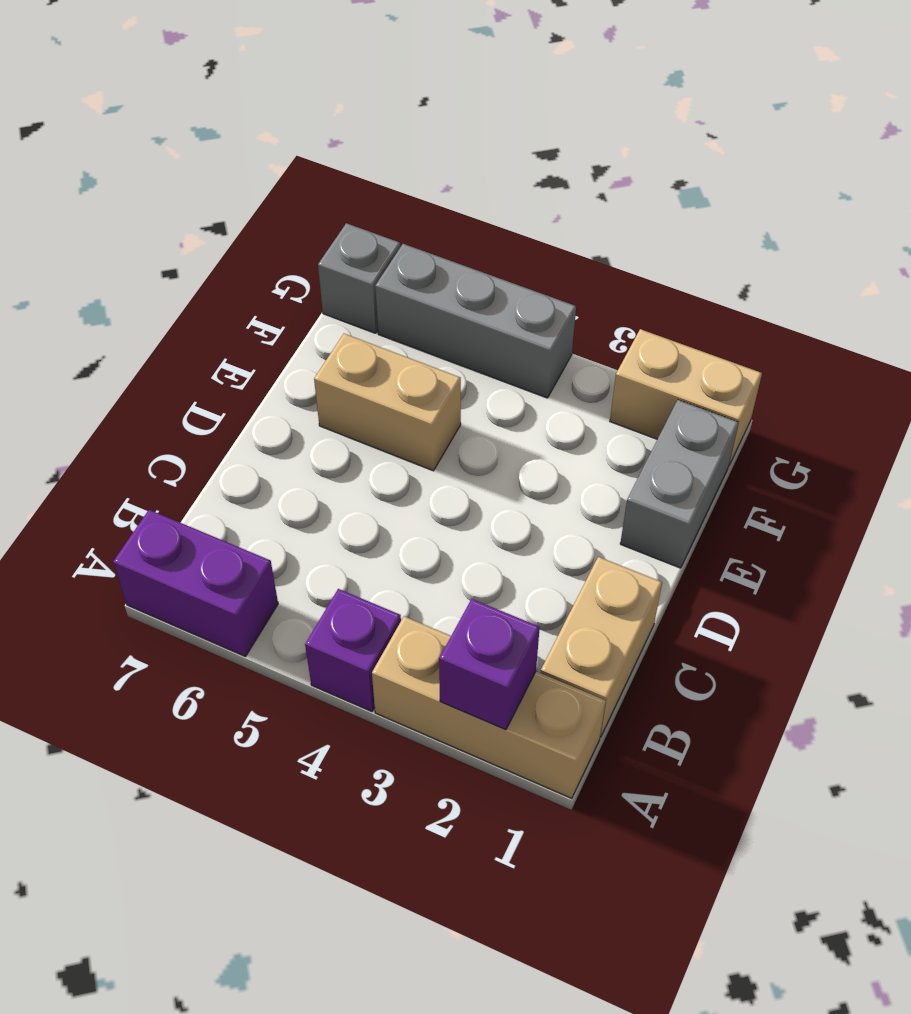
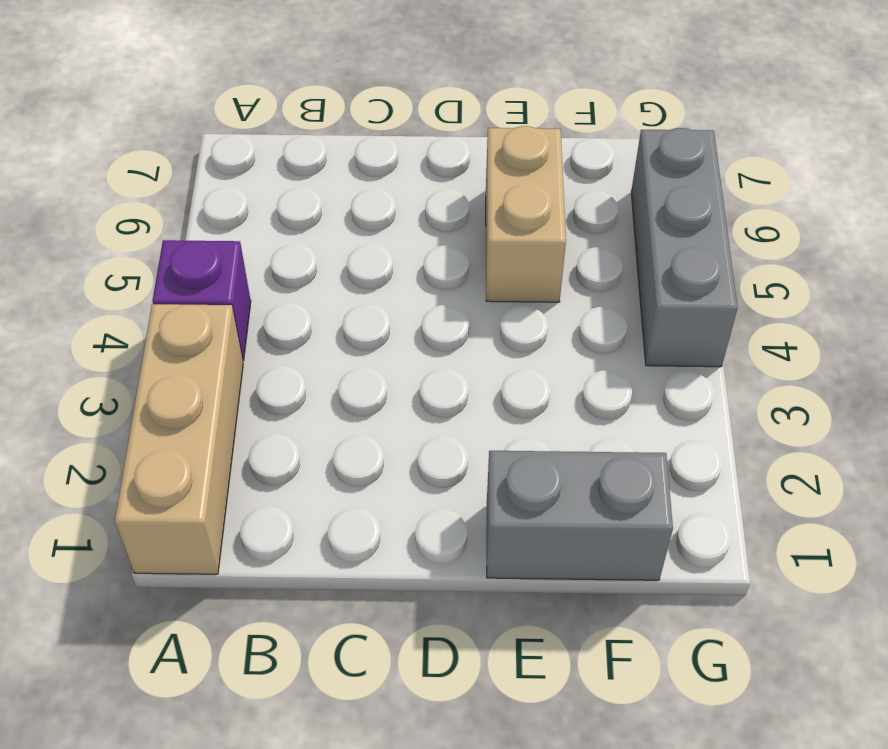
none -> purple 1x2 brick [113,510,278,657]
none -> tan 1x2 brick [541,557,662,737]

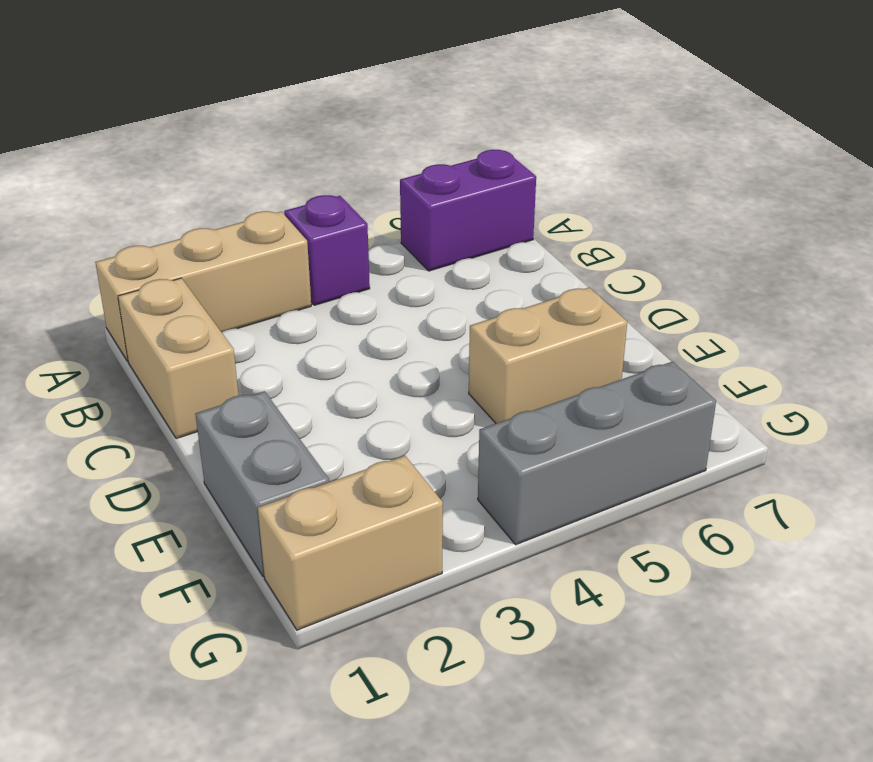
none -> grey 1x1 brick [318,223,400,333]
none -> purple 1x1 brick [439,599,540,730]

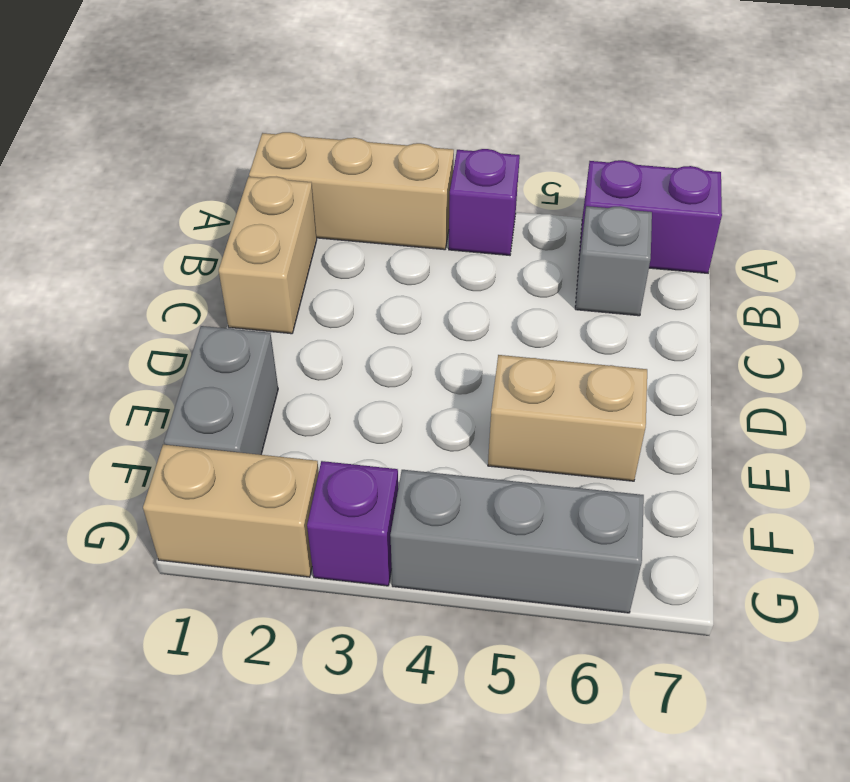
grey 1x1 brick [575,206,652,316] -> grey 1x1 brick moved to [318,223,400,333]
purple 1x1 brick [307,461,398,586] -> purple 1x1 brick moved to [439,599,540,730]

